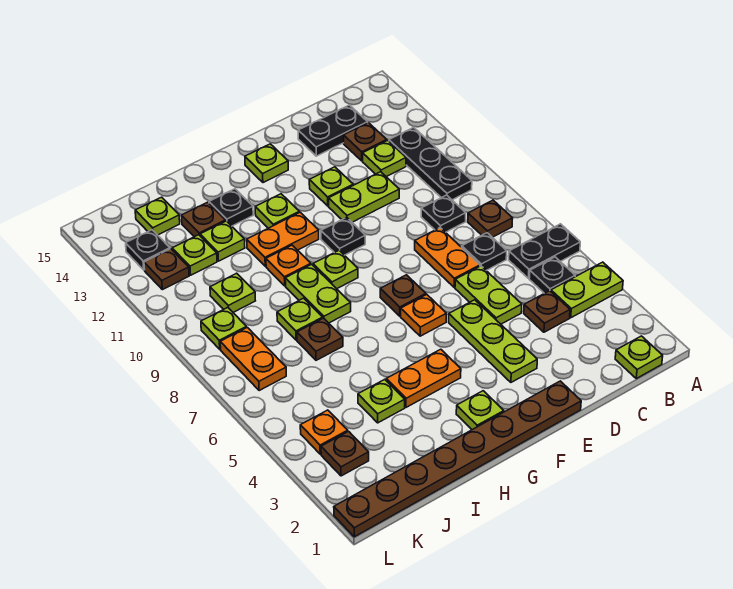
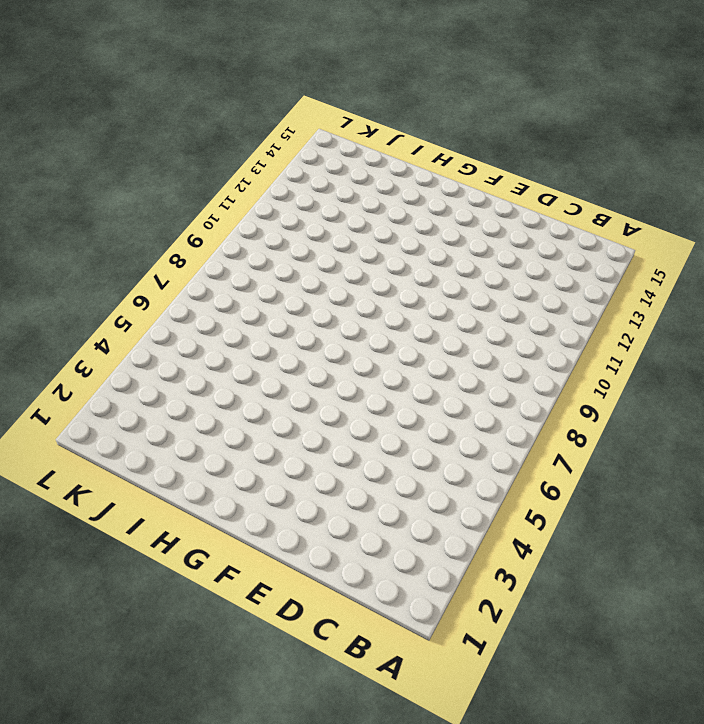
none -> lime 1x2 plate [551,262,623,318]
none -> black 1x2 plate [509,224,580,278]
none -> lime 1x1 plate [615,336,663,379]
none -> black 1x1 plate [529,257,575,293]

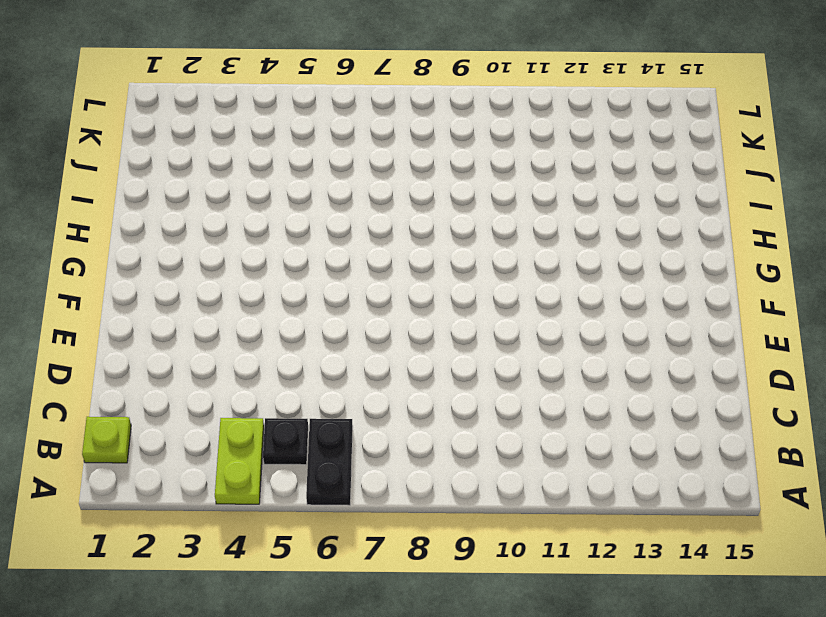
none -> brown 1x1 plate [468,200,513,237]
none -> black 1x3 plate [389,127,472,200]
none -> brown 1x1 plate [524,291,570,332]
none -> black 1x1 plate [462,233,507,270]

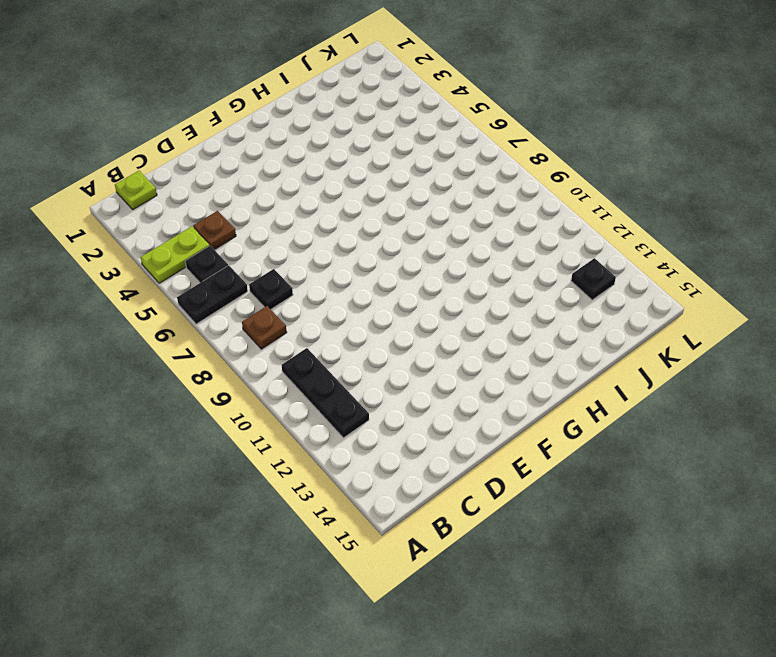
none -> black 1x1 plate [421,195,466,232]
none -> lime 1x1 plate [363,140,406,177]
none -> brown 1x1 plate [344,123,387,161]
none -> black 1x2 plate [298,105,368,156]

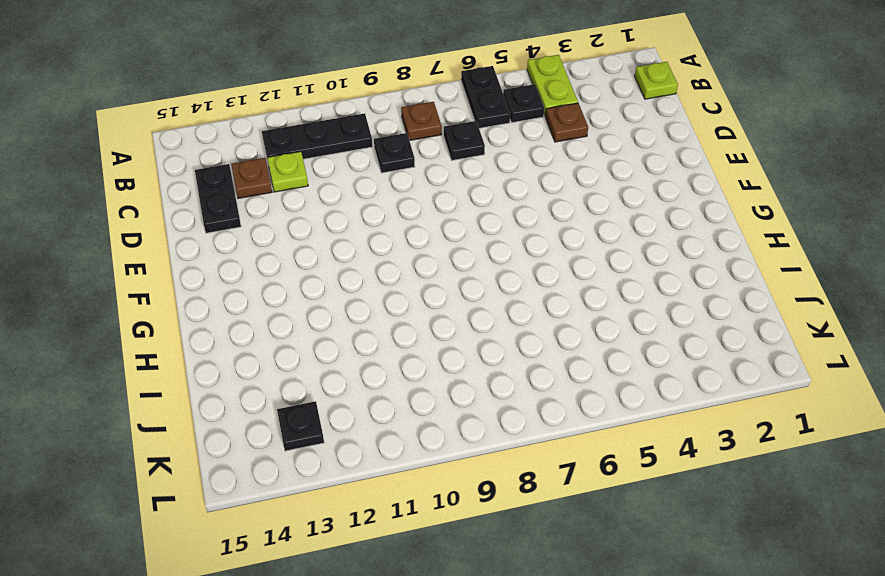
none -> lime 1x2 plate [455,266,522,324]
none -> orange 1x2 plate [415,228,480,287]
none -> lime 1x2 plate [329,172,399,222]
none -> brown 1x8 plate [334,381,581,537]

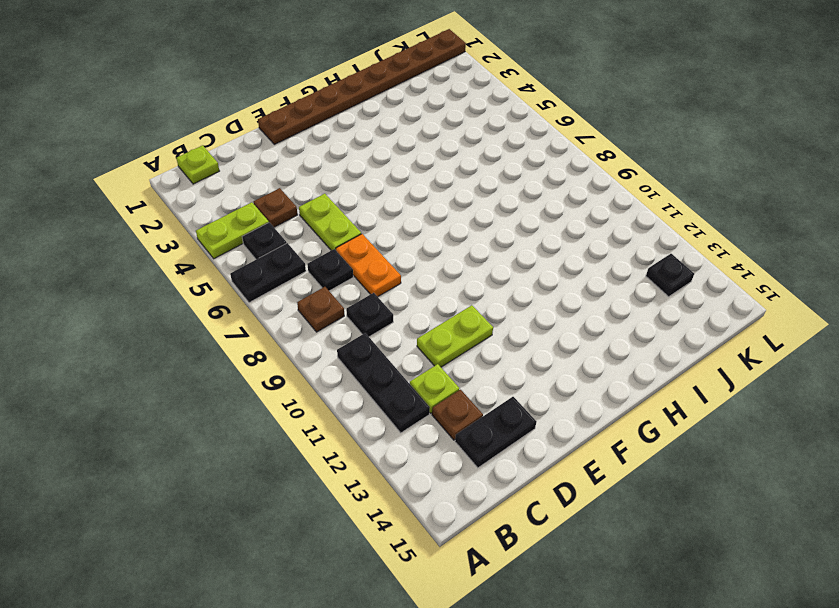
none -> lime 1x3 plate [449,300,537,382]
none -> lime 1x1 plate [309,167,353,206]
none -> orange 1x1 plate [401,295,447,336]
none -> brown 1x1 plate [380,275,426,316]

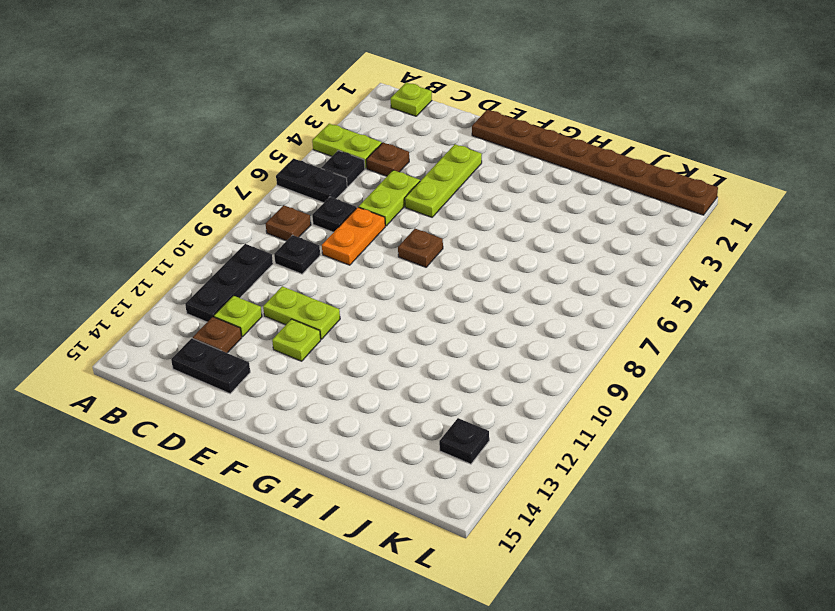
none -> orange 1x1 plate [401,295,447,336]
none -> black 1x1 plate [321,217,365,255]
none -> lime 1x1 plate [245,144,288,183]
none -> lime 1x1 plate [456,391,504,430]

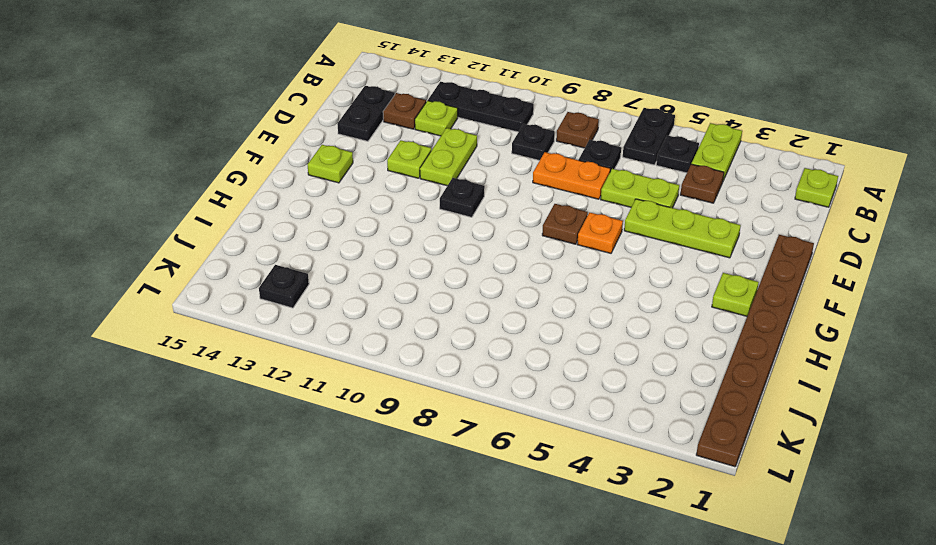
none -> orange 1x2 plate [386,349,461,407]
none -> lime 1x1 plate [313,250,358,289]
none -> orange 1x2 plate [247,212,319,266]
none -> lime 1x1 plate [255,194,299,228]

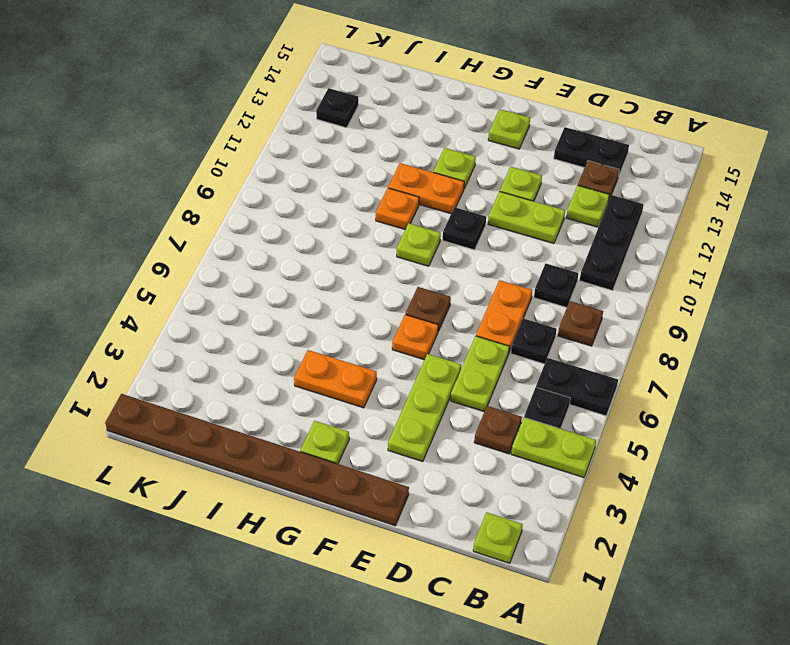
none -> lime 1x2 plate [285,264,351,323]
none -> black 1x1 plate [209,189,253,226]
none -> lime 1x1 plate [358,379,405,423]
none -> brown 1x1 plate [297,318,343,360]

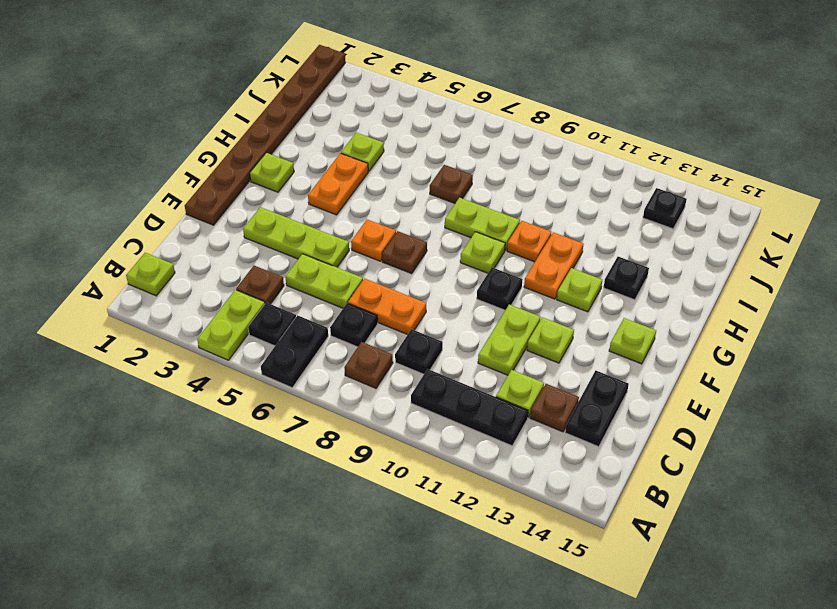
none -> lime 1x1 plate [277,298,323,340]
none -> lime 1x1 plate [200,221,245,261]
none -> brown 1x1 plate [181,202,226,237]
none -> lime 1x1 plate [210,273,255,312]

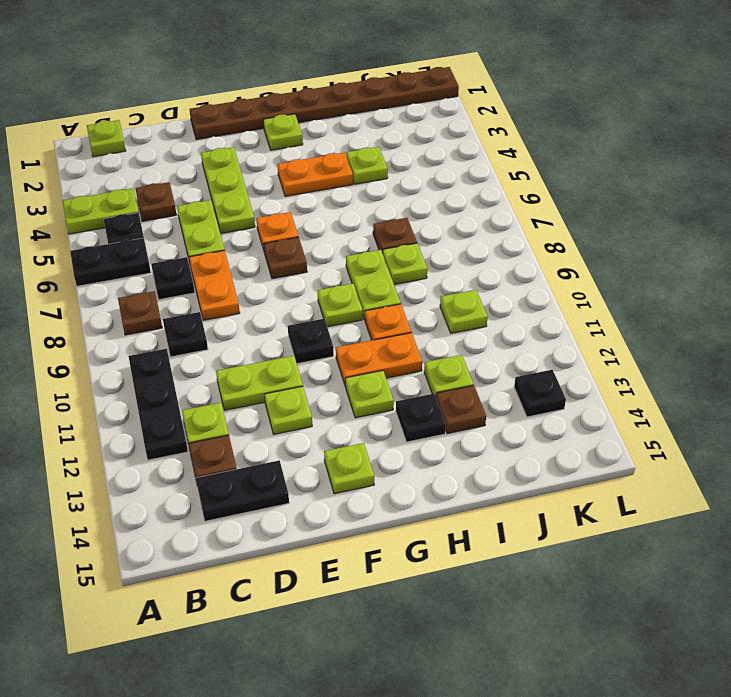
none -> lime 1x1 plate [172,235,217,275]
none -> lime 1x1 plate [135,197,180,235]
none -> brown 1x1 plate [321,431,369,476]
none -> orange 1x1 plate [300,410,348,454]

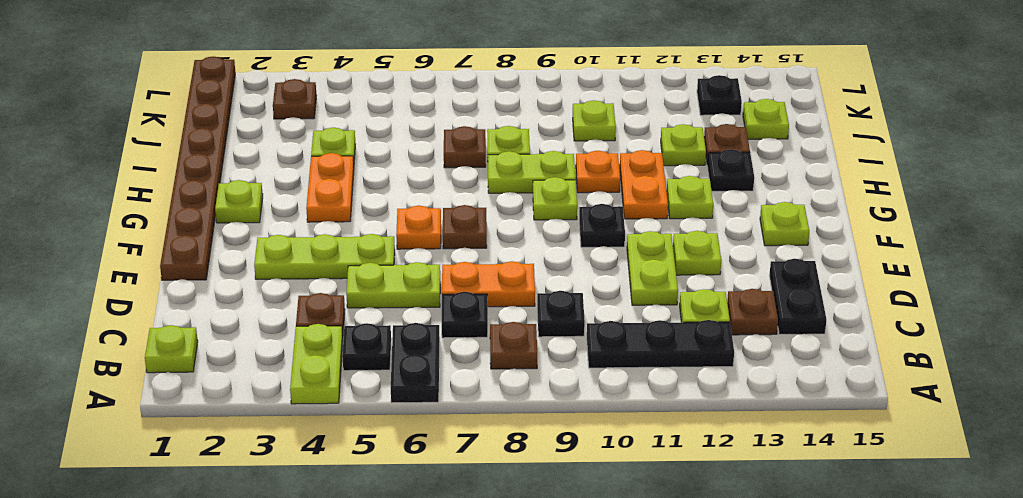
none -> lime 1x1 plate [172,235,217,275]
none -> orange 1x1 plate [300,410,348,454]
none -> orange 1x2 plate [220,327,286,390]
none -> lime 1x1 plate [201,307,247,349]

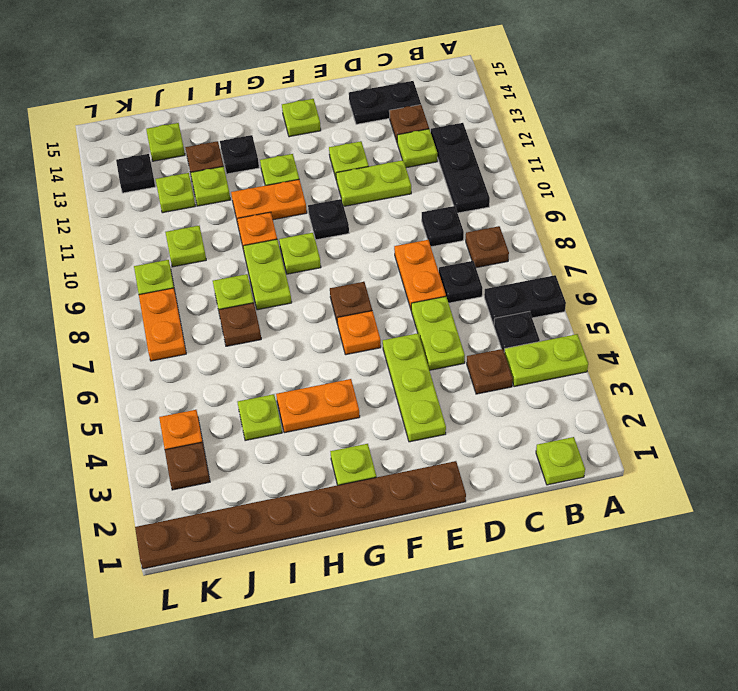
none -> brown 1x1 plate [144,249,189,290]

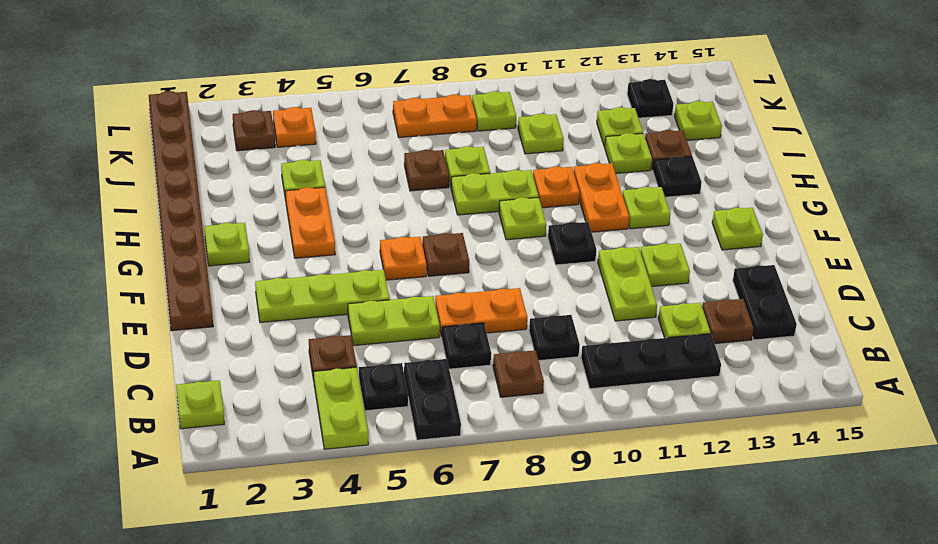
none -> brown 1x1 plate [144,249,189,290]

